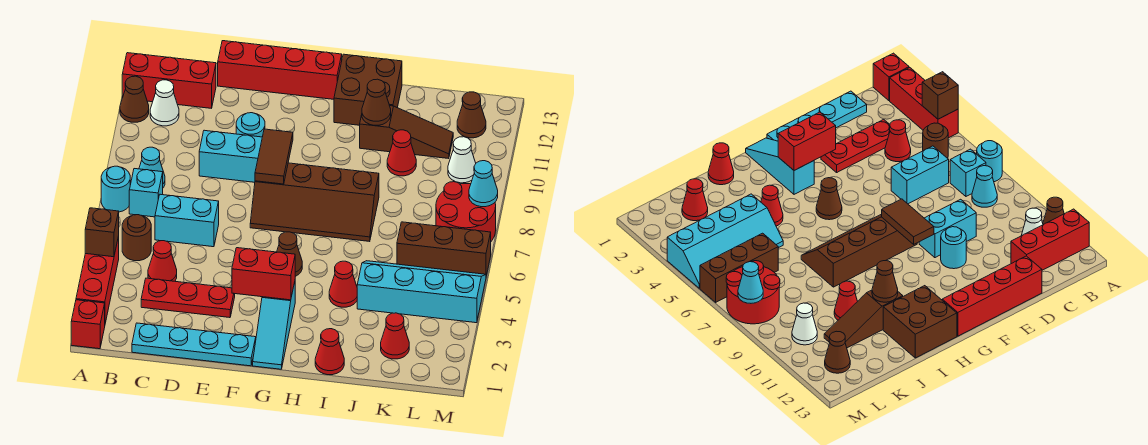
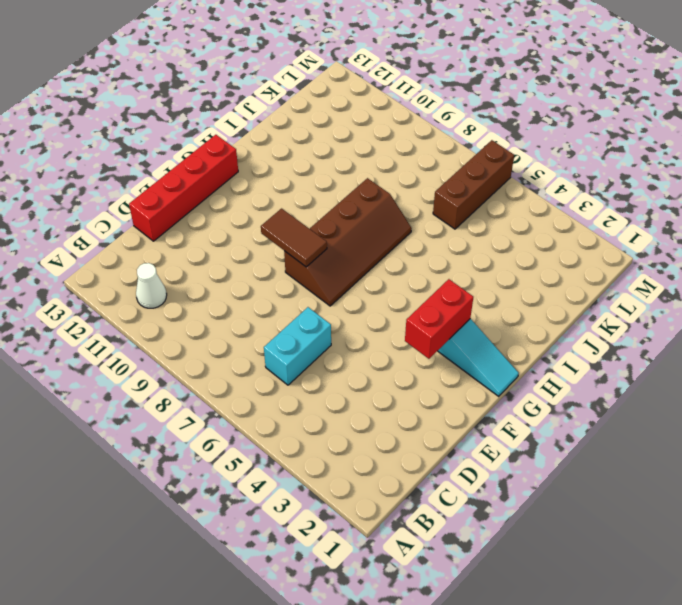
none -> red 1x1 brick [71,300,105,349]
none -> red 1x3 brick [76,236,119,323]
none -> cyan 1x1 round brick [101,166,130,212]
none -> brown 1x1 cone [120,76,149,122]

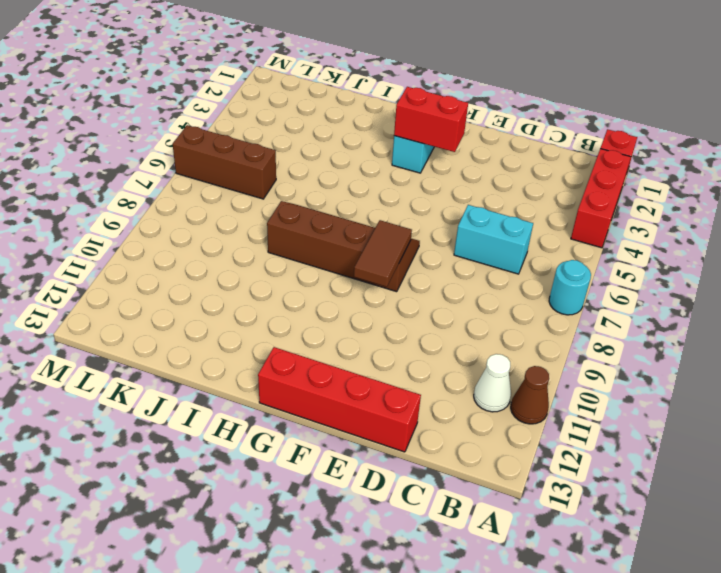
none -> red 1x3 brick [122,53,216,108]
none -> brown 1x1 round brick [122,215,151,261]
none -> cyan 1x1 brick [129,169,163,217]
none -> cyan 1x1 cone [139,147,165,188]

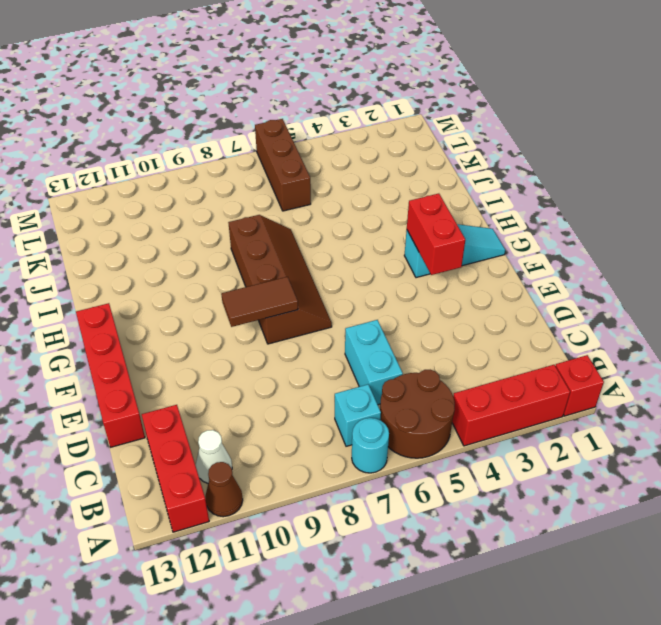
brown 2x2 round brick [380,370,455,458] -> brown 1x1 round brick [122,215,151,261]
none -> cyan 1x1 cone [139,147,165,188]
none -> cyan 1x4 plate [132,323,256,366]
none -> red 1x3 plate [141,278,235,318]
none -> red 1x1 cone [148,241,177,281]

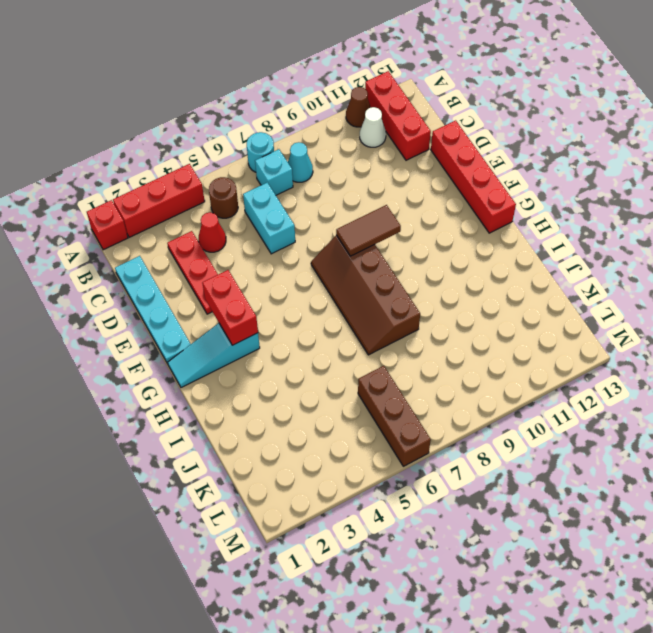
none -> cyan 1x2 brick [199,130,262,182]
none -> cyan 1x1 round brick [236,113,265,137]
none -> brown 1x1 cone [277,232,302,276]
none -> brown 2x2 brick [334,54,402,125]

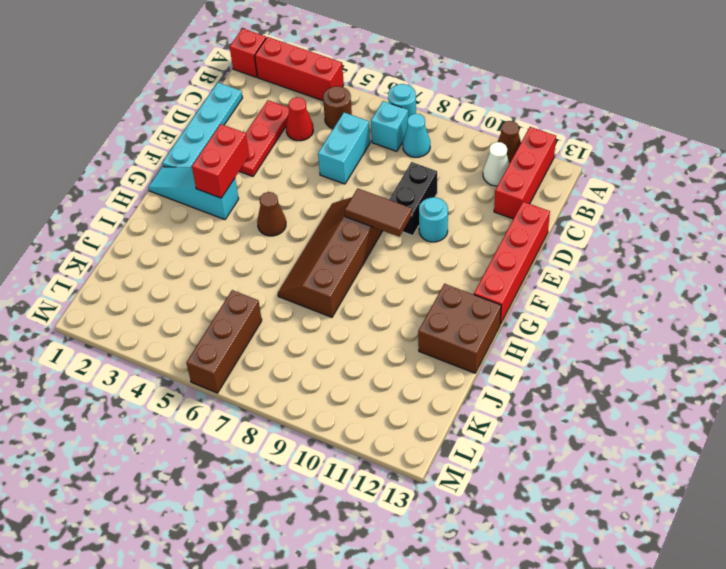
black 1x2 brick [389,162,437,236] -> cyan 1x2 brick [199,130,262,182]
none -> red 1x1 cone [315,329,344,375]
none -> red 1x1 cone [329,261,357,307]
none -> brown 1x3 slope [360,106,453,159]
none -> cyan 2x4 slope [357,261,486,323]

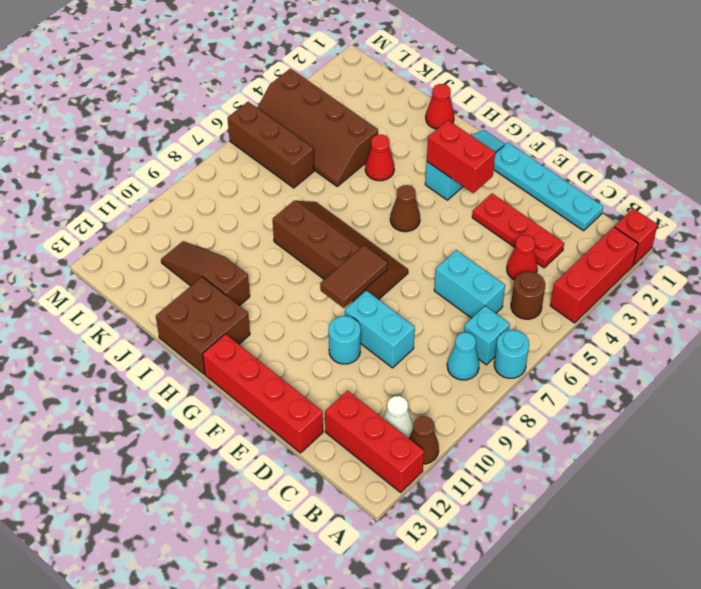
brown 2x4 slope [257,69,378,186] -> cyan 2x4 slope [357,261,486,323]
none -> red 1x1 cone [387,130,416,176]
none -> red 1x1 cone [381,313,409,359]
none -> red 2x2 round brick [436,182,496,241]
none -> white 1x1 cone [448,137,476,183]

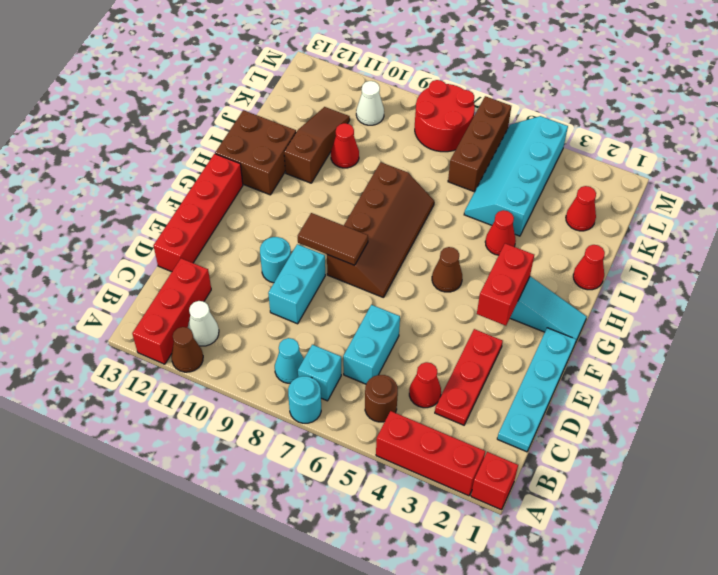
none -> brown 1x1 cone [457,92,486,138]
none -> brown 1x1 brick [85,208,119,257]
none -> brown 1x1 cone [362,79,391,125]
none -> cyan 1x1 cone [469,161,498,207]

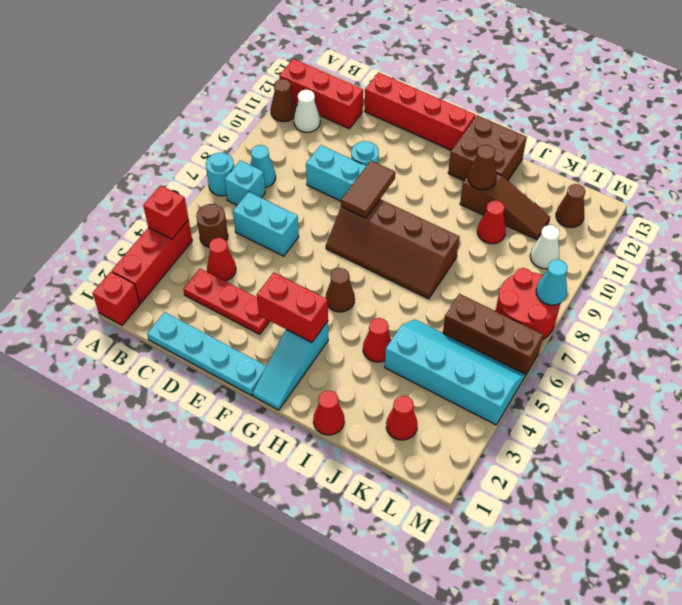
red 1x1 brick [143,185,189,239] -> brown 1x1 brick [85,208,119,257]

